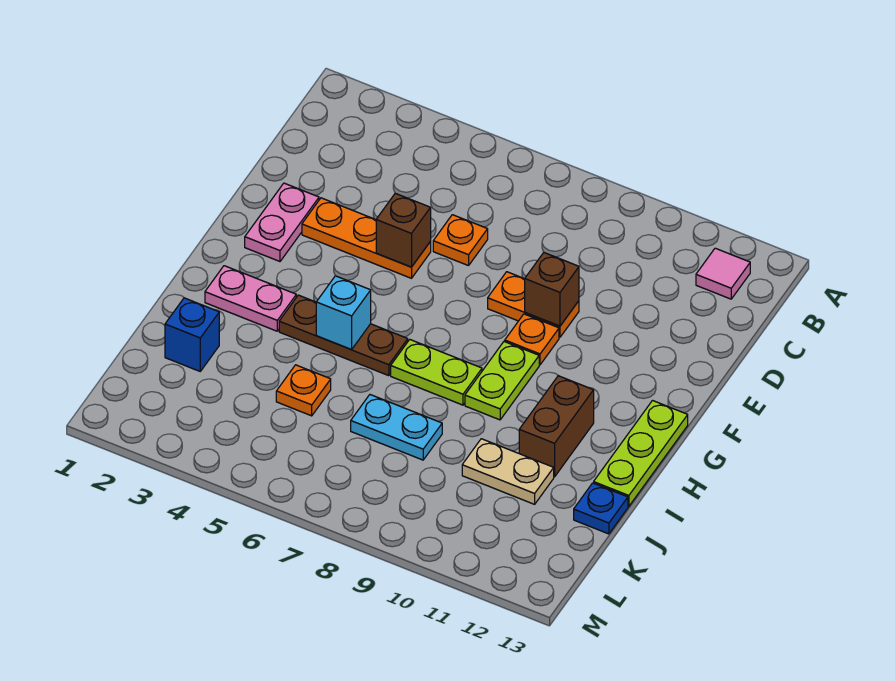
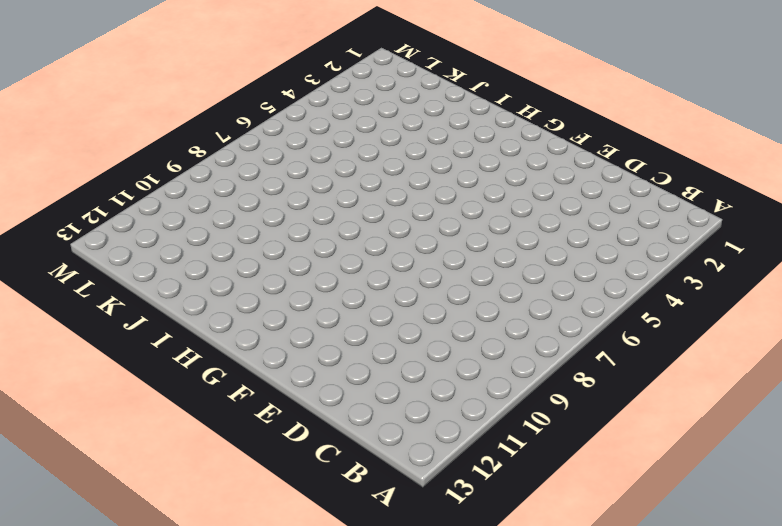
none -> pink 1x1 tile [696,248,750,299]
none -> orange 1x1 plate [433,215,488,266]
none -> pink 1x2 plate [245,183,319,261]

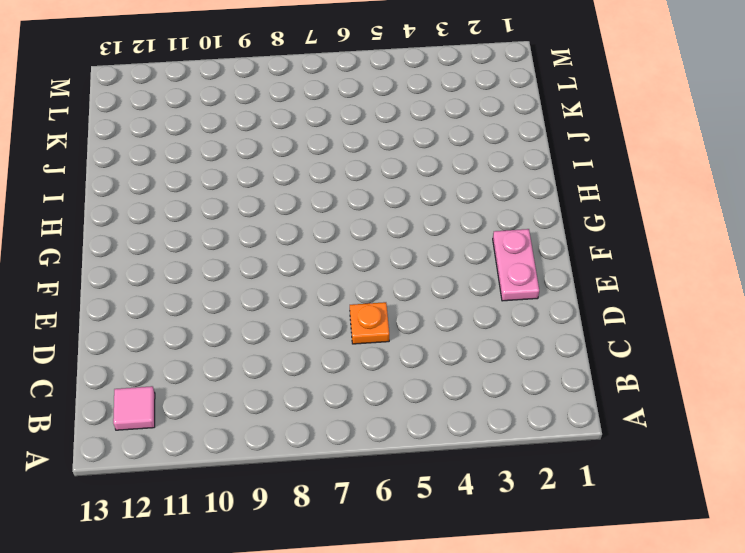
none -> orange 1x3 plate [302,198,431,278]
none -> orange 1x2 plate [488,272,579,337]
none -> orange 1x1 plate [505,314,559,365]

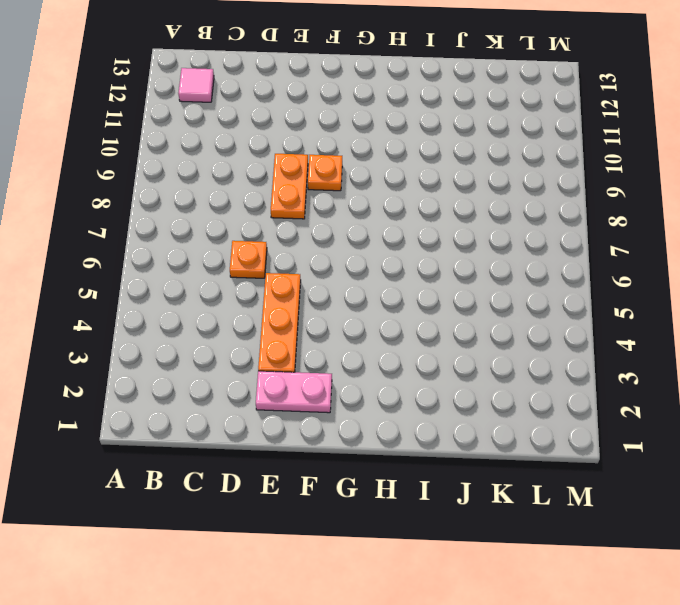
none -> lime 1x2 plate [465,341,539,420]
none -> lime 1x3 plate [594,401,688,506]
none -> pink 1x2 plate [205,266,296,331]

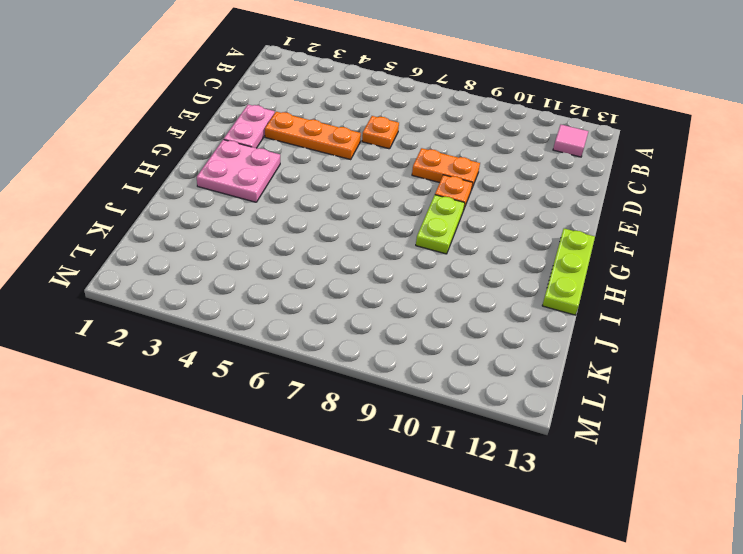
pink 2x2 plate [197,140,280,202] -> pink 1x2 plate [205,266,296,331]
none -> brown 1x3 plate [279,295,408,376]
none -> lime 1x2 plate [391,340,482,405]
none -> brown 1x2 brick [519,376,594,477]

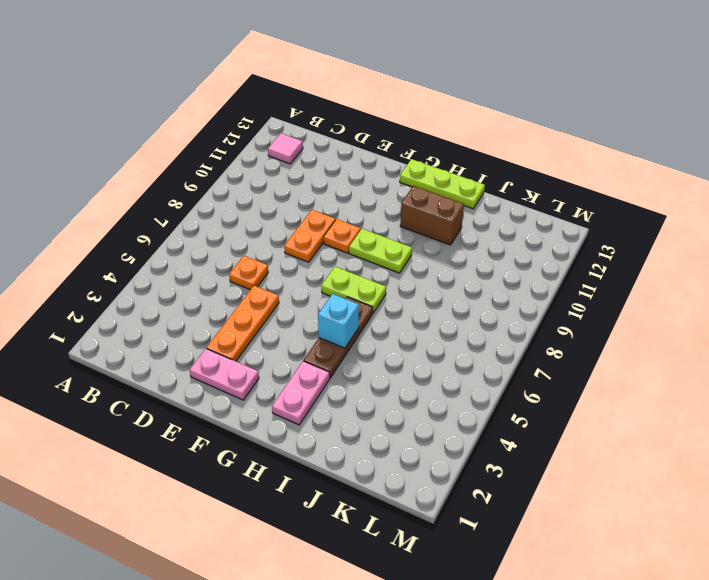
lime 1x2 plate [321,267,386,313] -> lime 1x2 plate turned to [391,340,482,405]
none -> blue 1x1 brick [165,298,219,371]
none -> orange 1x1 plate [276,365,331,416]
none -> cyan 1x2 plate [351,395,442,460]

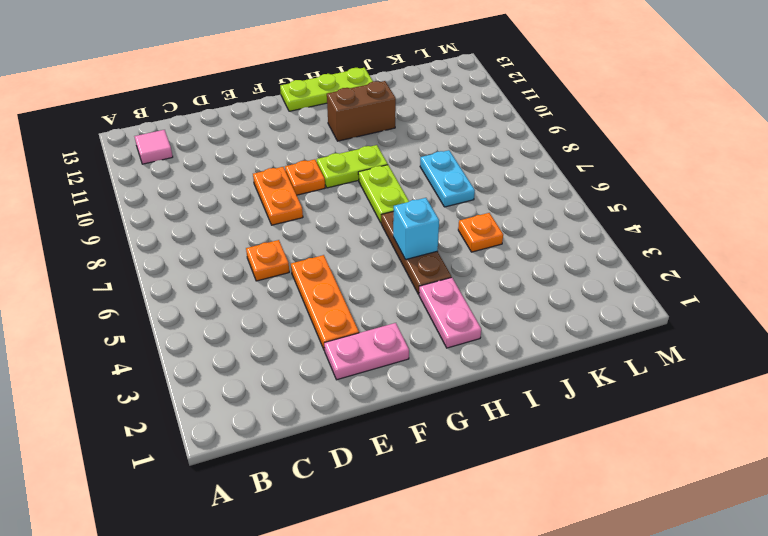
none -> blue 1x1 brick [165,298,219,371]
none -> tan 1x2 plate [462,439,554,504]
none -> blue 1x1 plate [574,483,628,534]

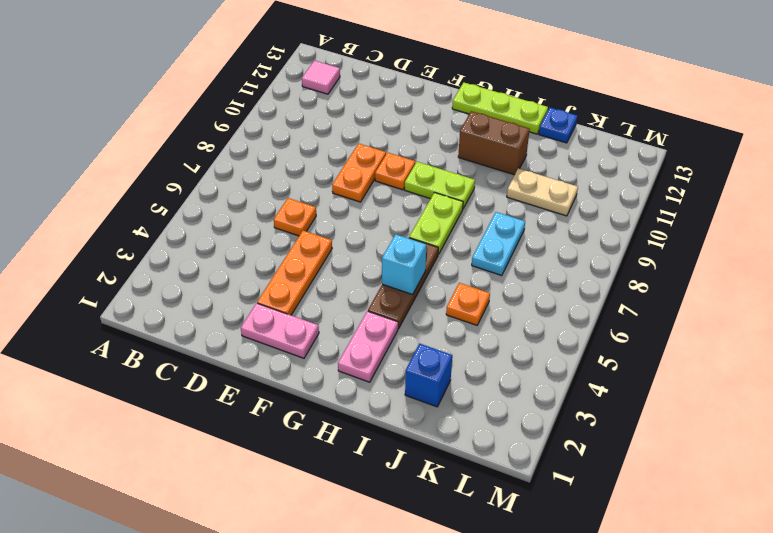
tan 1x2 plate [507,168,578,216] -> tan 1x2 plate turned to [462,439,554,504]
none -> brown 1x1 brick [376,193,431,267]
none -> brown 1x1 brick [525,253,579,326]

